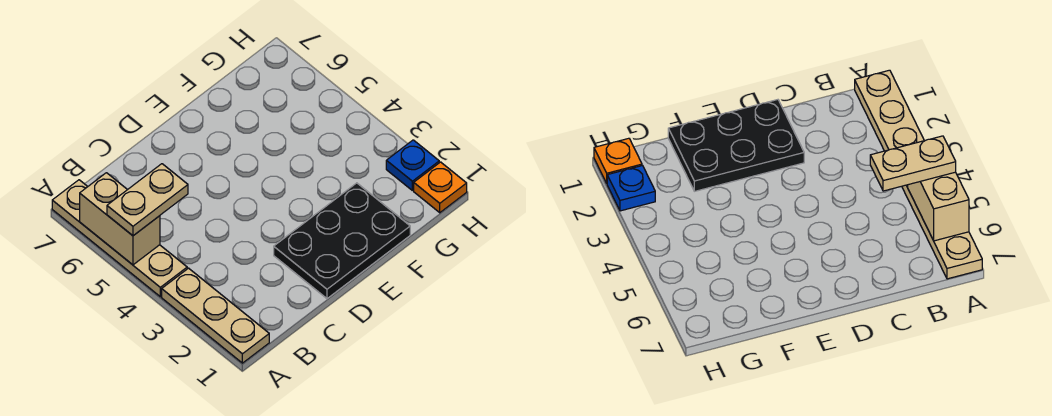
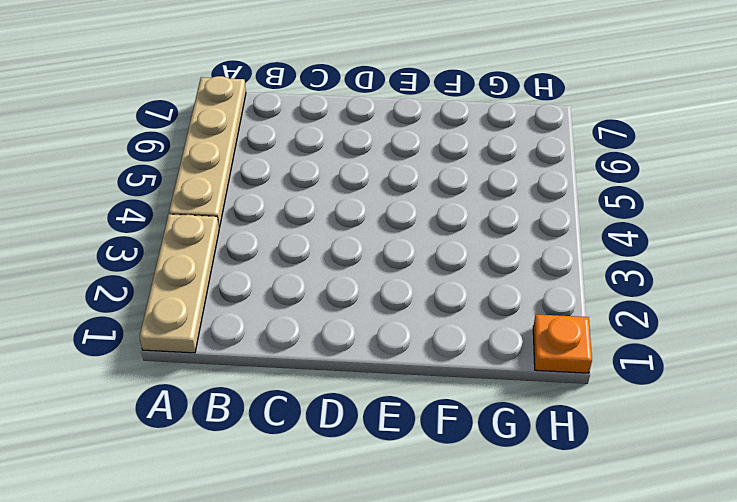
none -> black 2x3 plate [274,183,410,299]
none -> blue 1x1 plate [386,140,439,190]

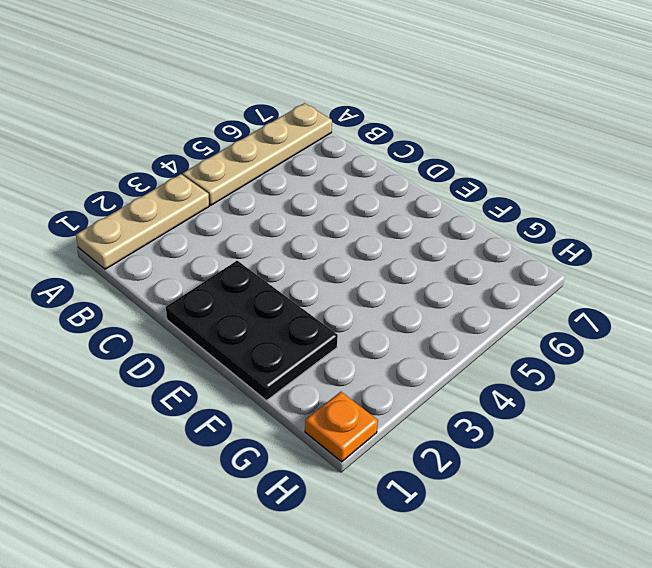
none -> blue 1x1 plate [386,140,439,190]
none -> tan 1x2 brick [80,173,160,265]

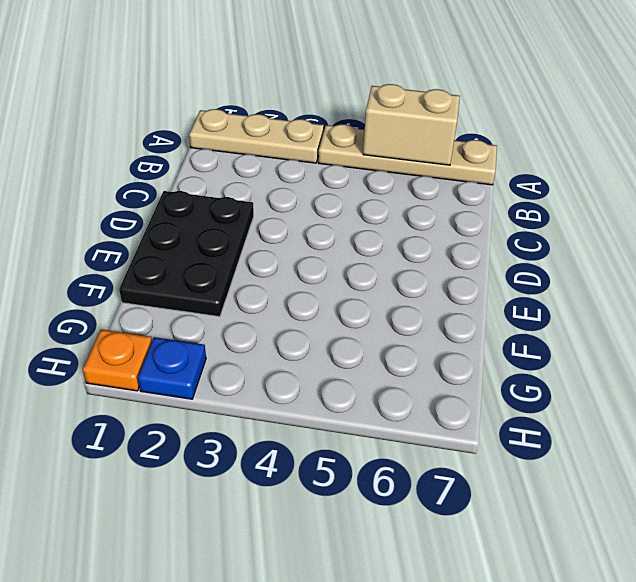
none -> tan 1x2 plate [107,164,188,236]

